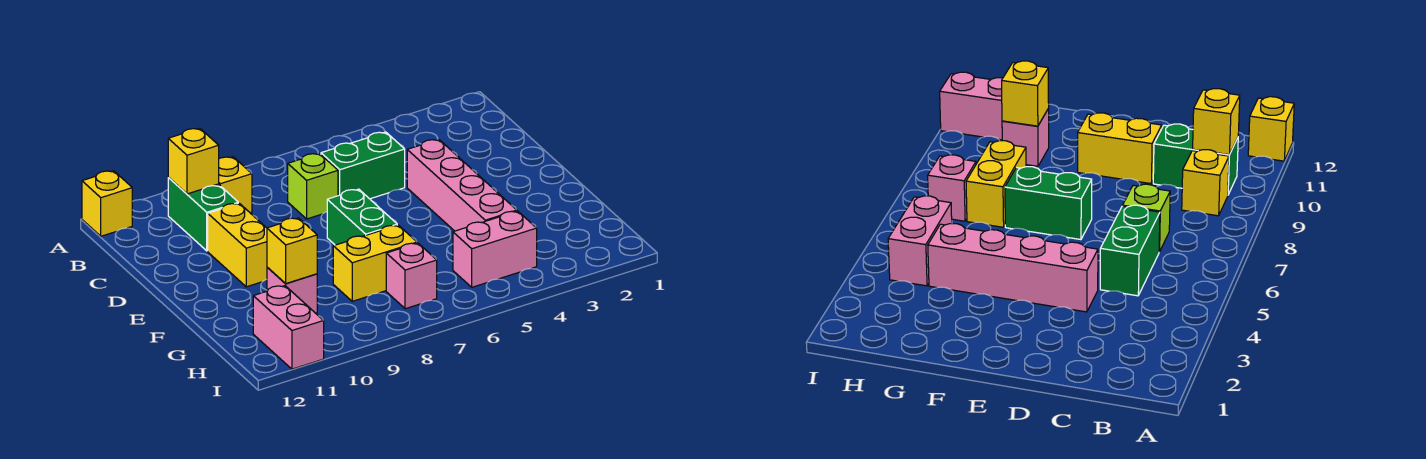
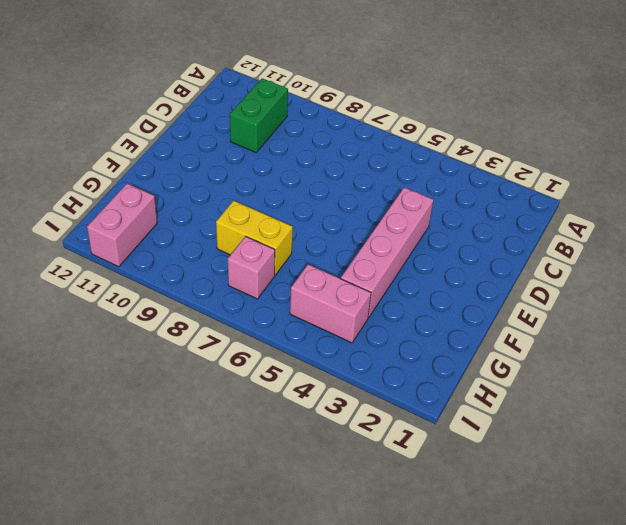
none -> yellow 1x1 brick [82,171,132,236]
none -> yellow 1x1 brick [219,157,252,213]
none -> green 1x2 brick [321,132,405,199]

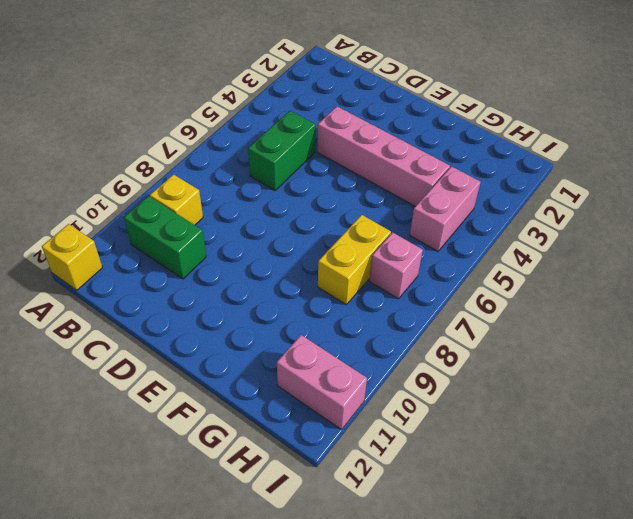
none -> lime 1x1 brick [288,153,338,219]
none -> yellow 1x2 brick [208,203,267,287]
none -> green 1x2 brick [327,189,397,245]

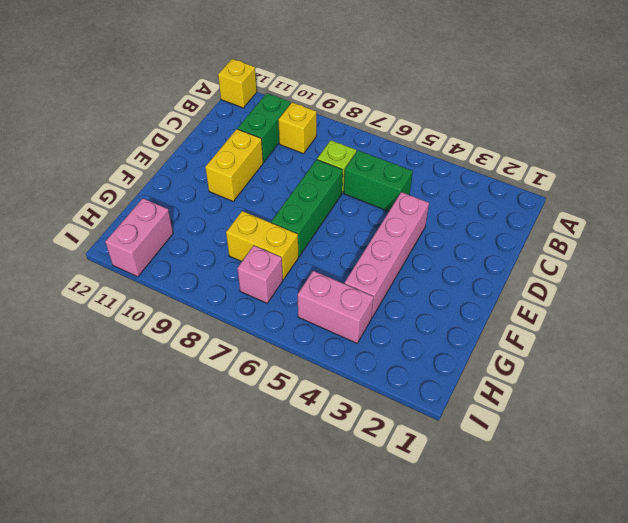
green 1x3 brick [271,160,343,257] -> green 1x2 brick [327,189,397,245]
none -> pink 1x1 brick [267,267,317,313]
none -> yellow 1x1 brick [168,128,219,194]
none -> yellow 1x1 brick [267,218,317,284]

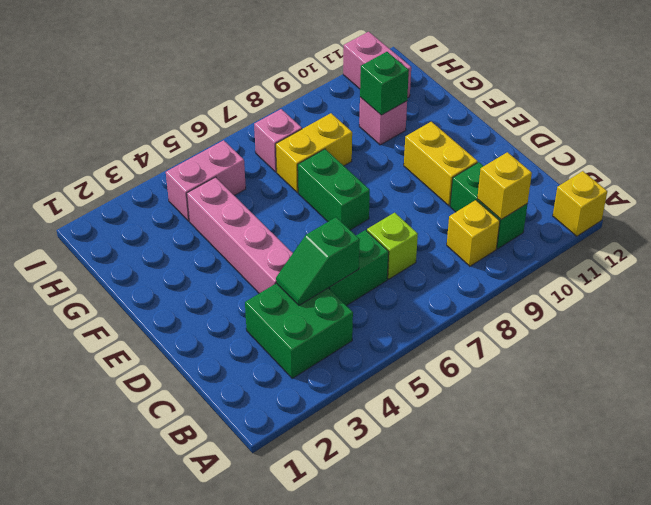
green 2x2 brick [245,283,353,378] -> none
green 1x2 slope [276,217,360,305] -> none
green 1x1 brick [360,52,409,115] -> yellow 1x1 brick [267,218,317,284]

